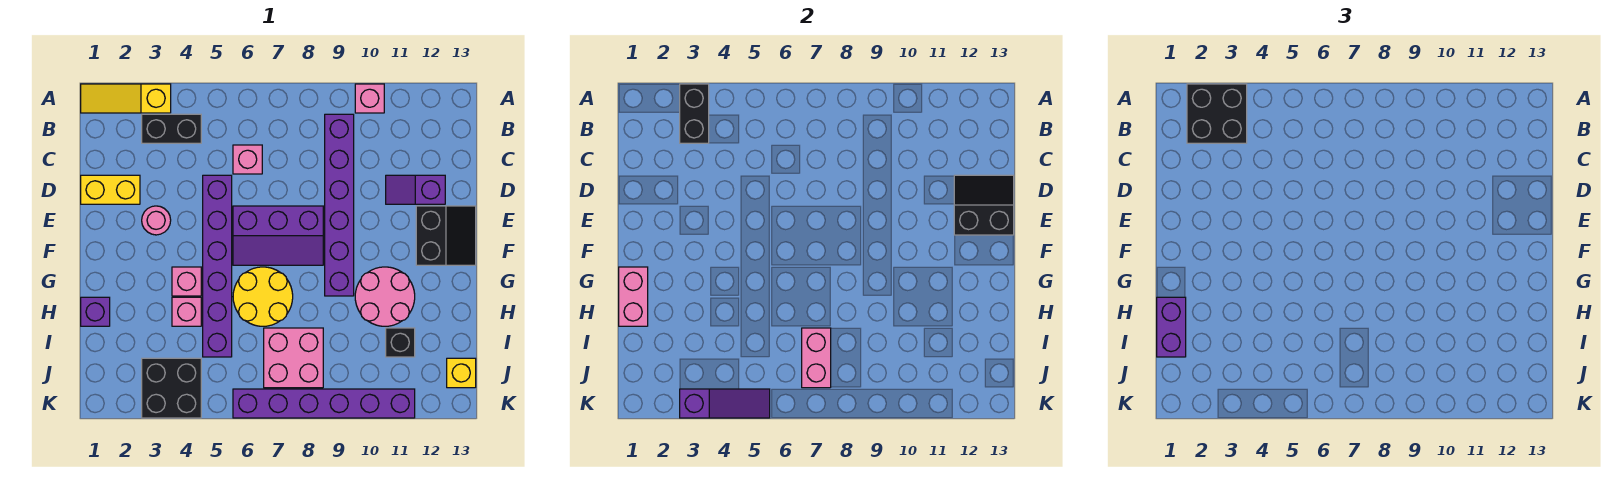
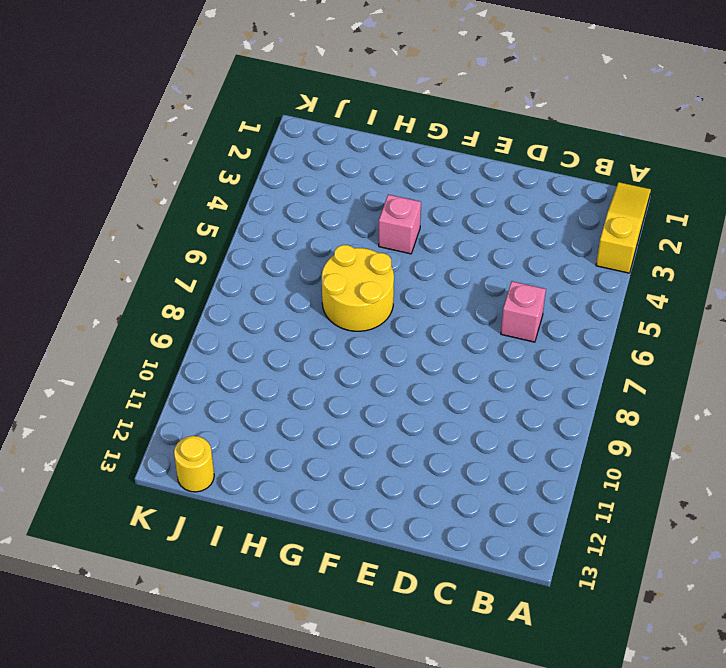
yellow 1x1 round brick [174,436,214,492] -> yellow 1x1 brick [447,358,476,388]
none -> pink 1x1 brick [355,84,384,113]
none -> black 1x2 brick [142,114,201,143]
none -> purple 1x6 brick [325,114,354,296]

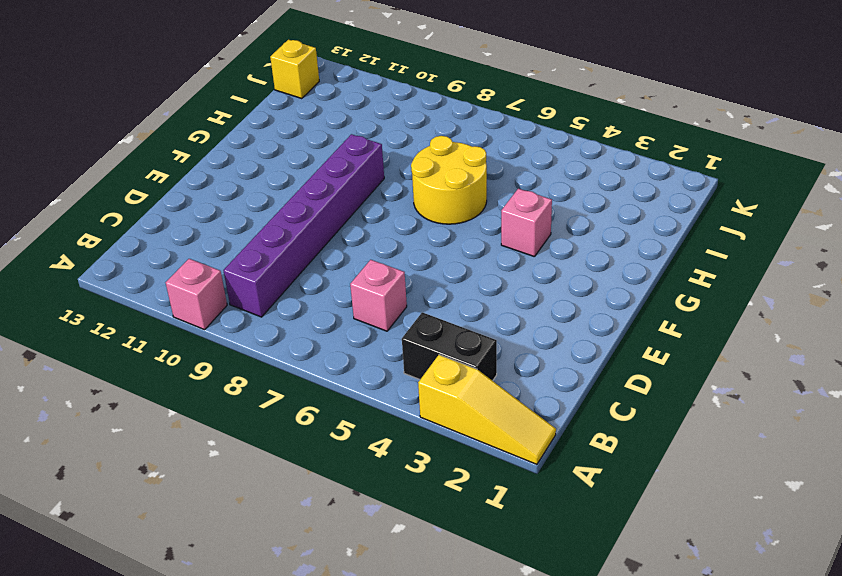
none -> yellow 1x2 brick [81,175,140,204]
none -> purple 1x6 brick [203,175,232,357]
none -> purple 1x2 slope [386,175,445,204]

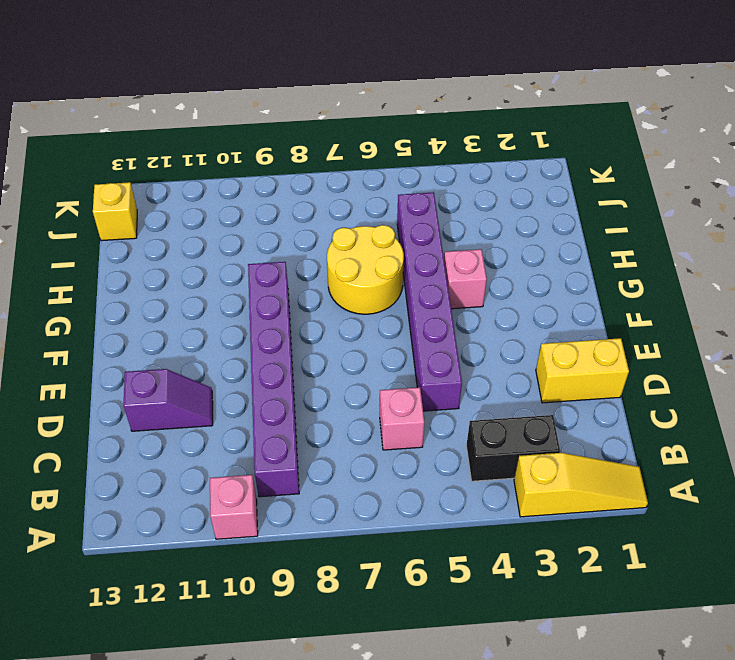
none -> pink 1x1 round brick [142,206,171,235]
none -> purple 2x3 slope [233,206,323,265]
none -> black 2x2 slope [416,206,476,265]

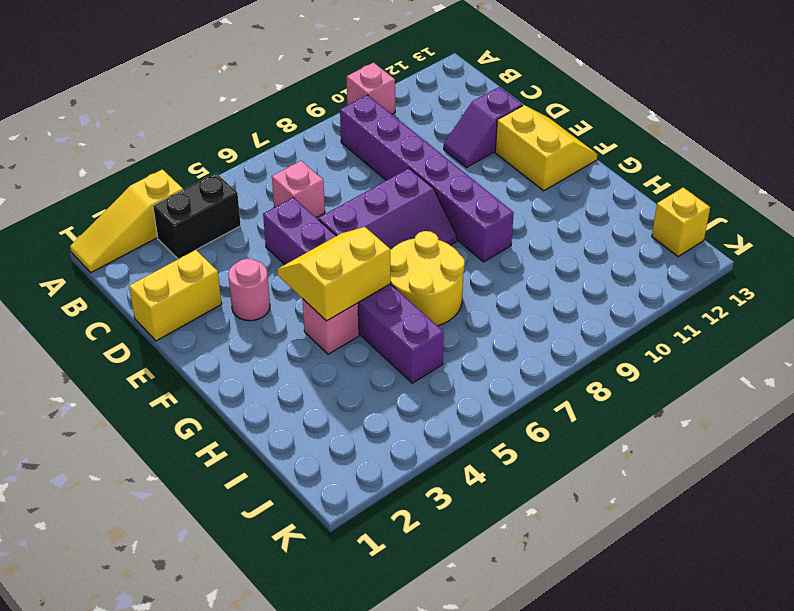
yellow 2x2 slope [495,105,597,191] -> black 2x2 slope [416,206,476,265]
yellow 2x2 slope [277,227,391,321] -> none
none -> pink 2x2 round brick [355,267,415,326]
none -> purple 1x1 brick [81,297,110,326]
none -> pink 1x1 brick [172,297,201,326]

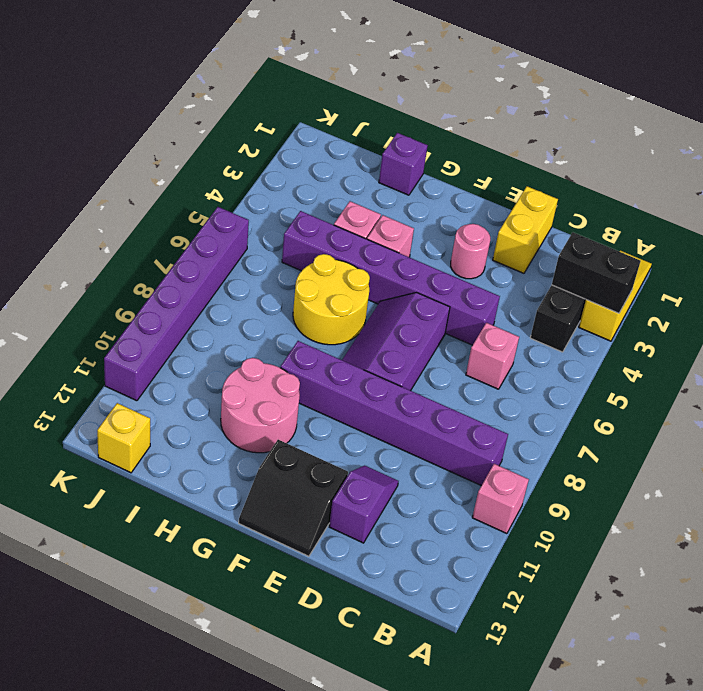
none -> pink 2x2 brick [264,328,323,388]
none -> black 1x1 brick [386,328,415,357]
none -> black 2x2 brick [142,358,201,418]

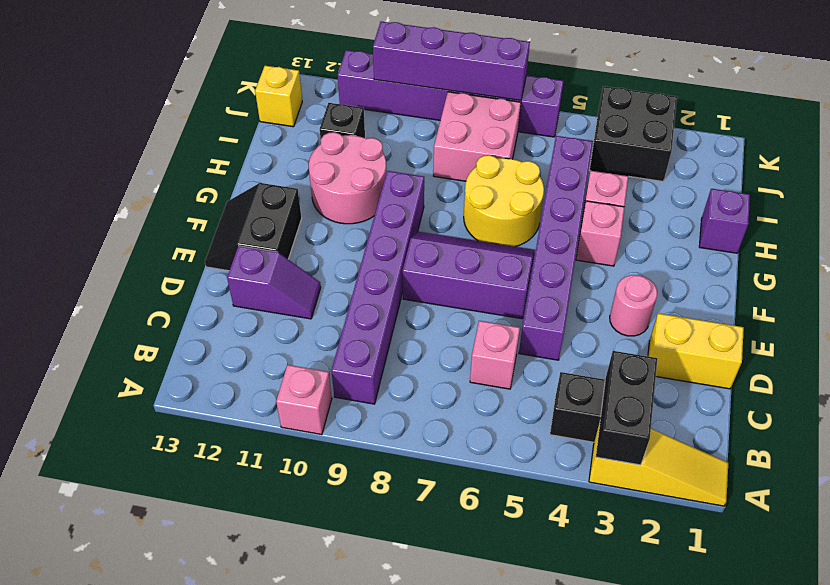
purple 1x4 brick [373,22,530,100] -> none
none -> black 2x2 slope [954,175,1014,235]
none -> pink 1x2 brick [619,267,648,326]
none -> pink 1x2 brick [802,328,831,388]

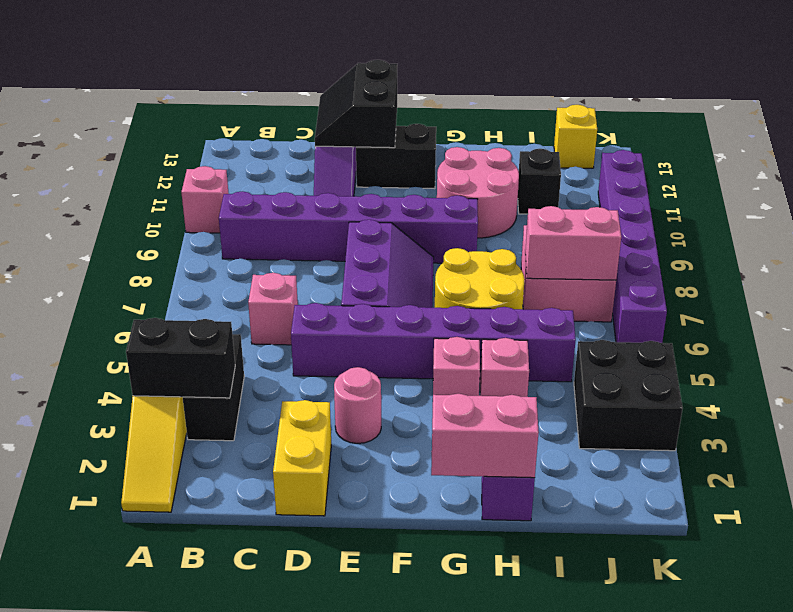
none -> purple 1x3 slope [680,389,770,418]
none -> black 2x2 brick [1187,84,1247,143]
none -> purple 1x2 brick [1157,297,1186,357]

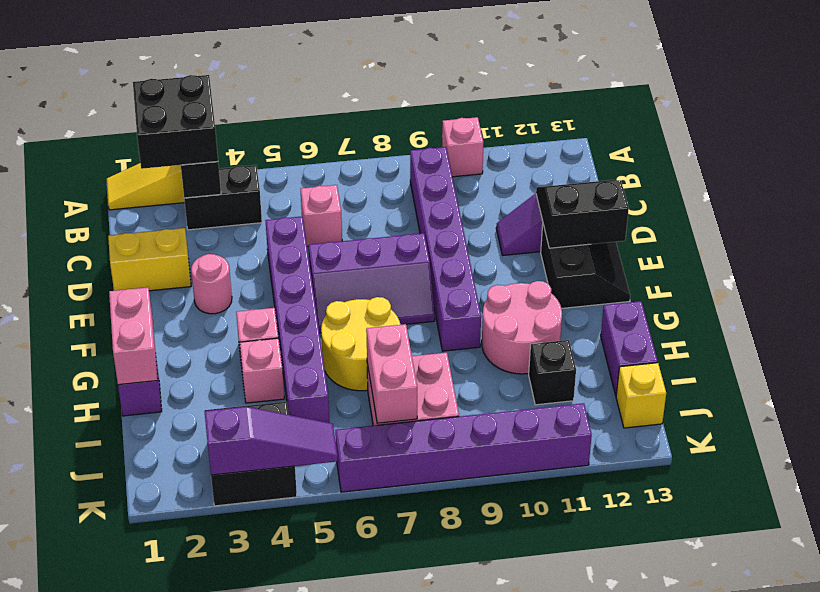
purple 1x2 brick [601,301,658,395] -> purple 1x2 brick moved to [1157,297,1186,357]

